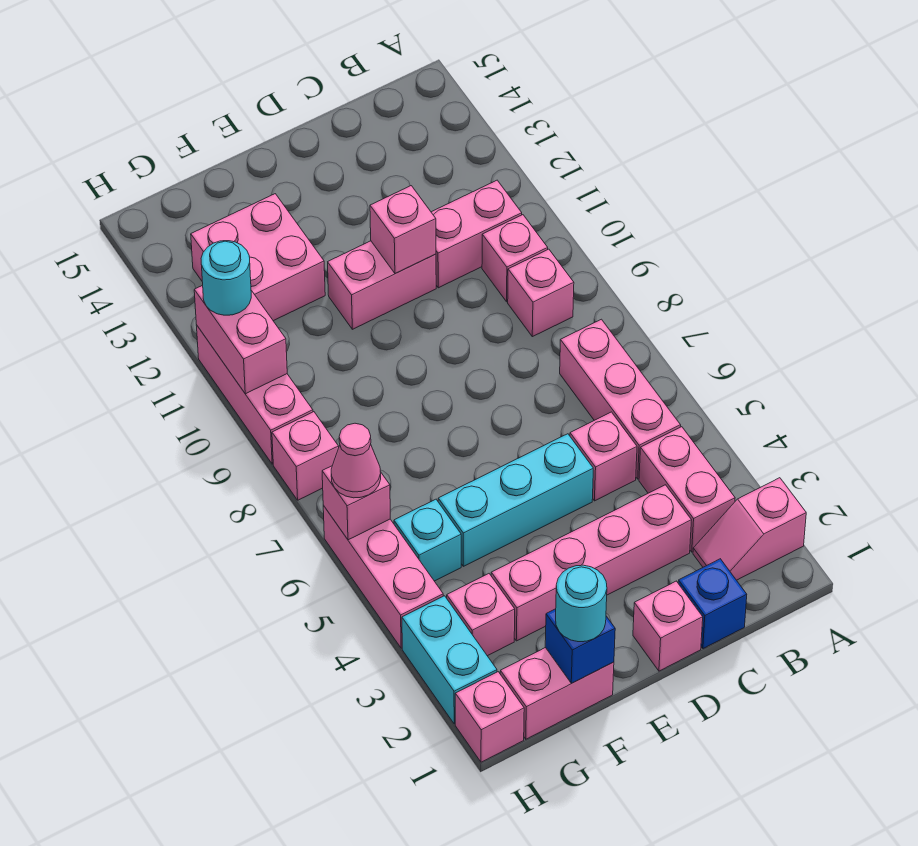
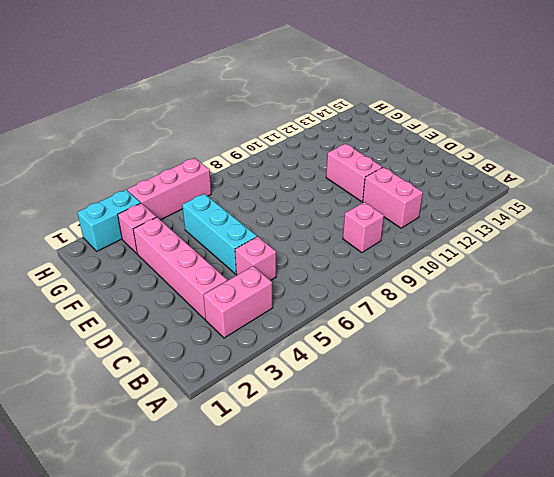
none -> pink 1x2 slope [693,478,806,580]
none -> pink 1x3 brick [560,319,681,479]
none -> pink 1x1 brick [482,215,548,302]

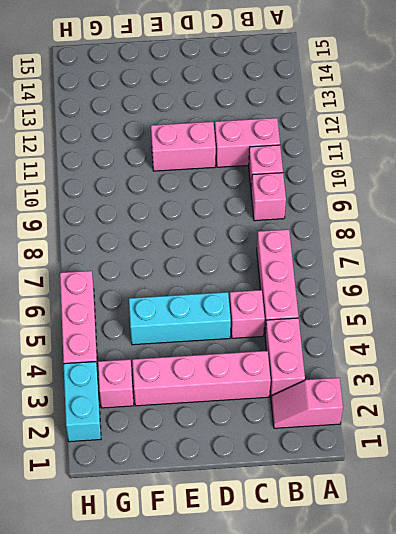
none -> blue 1x1 brick [678,559,747,649]
none -> pink 1x1 brick [633,581,703,671]
none -> pink 1x2 brick [500,648,614,739]

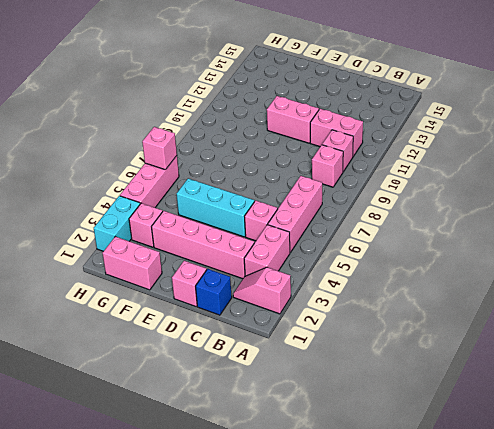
none -> pink 2x2 brick [191,194,325,321]
none -> cyan 1x1 brick [394,499,461,581]
none -> pink 1x1 brick [455,672,524,762]

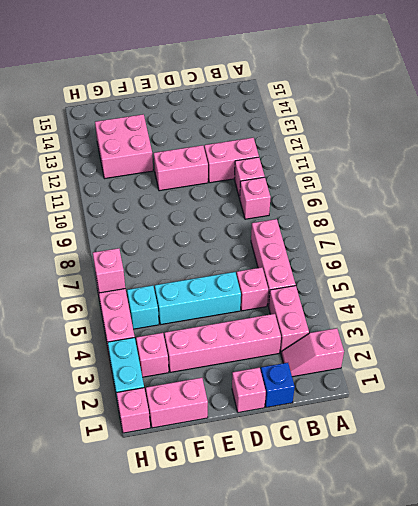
none -> pink 1x1 brick [272,412,339,500]
none -> pink 1x3 brick [196,325,313,464]
none -> pink 1x1 brick [370,186,436,274]

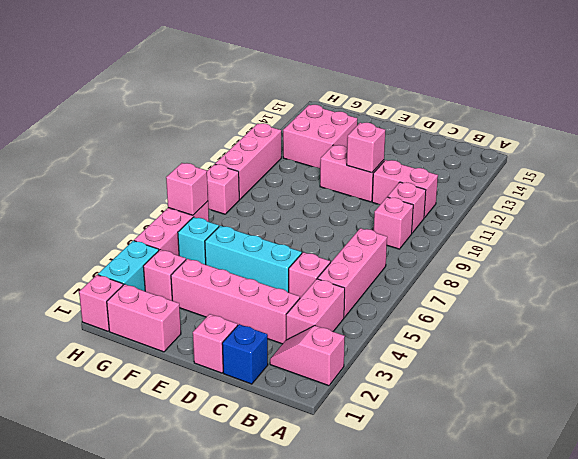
none -> blue 1x1 brick [545,609,615,683]
none -> pink 1x2 brick [194,285,287,394]
none -> cyan 1x1 round brick [556,565,607,642]

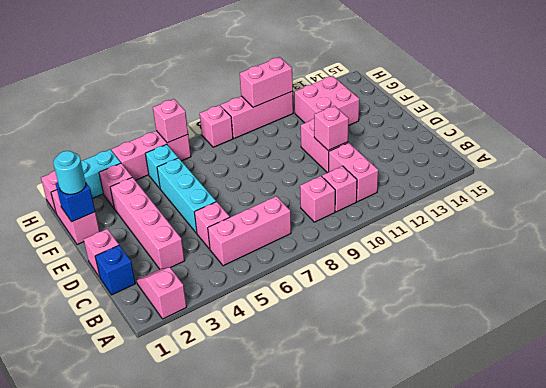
none -> pink 1x2 brick [639,427,735,552]
none -> pink 1x1 cone [331,423,381,498]
none -> cyan 1x1 round brick [201,241,251,315]

